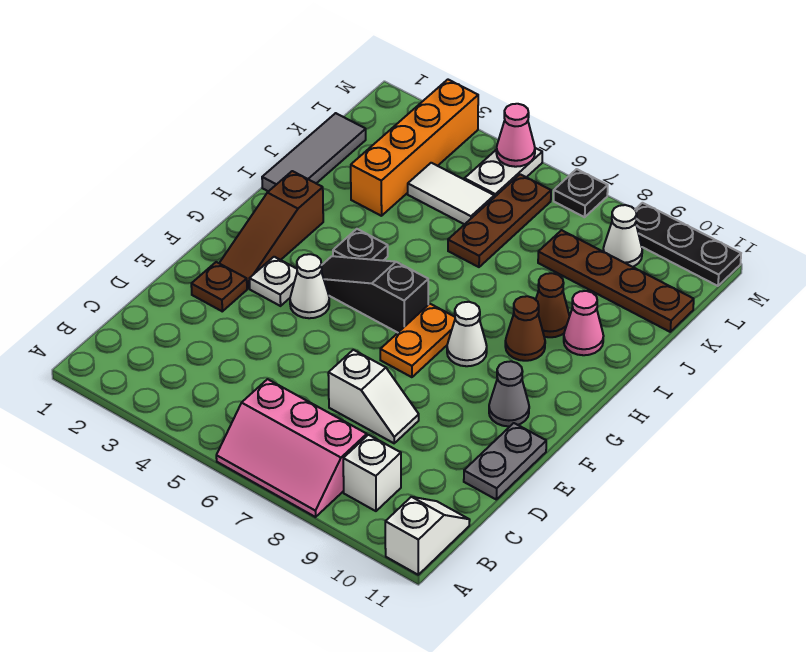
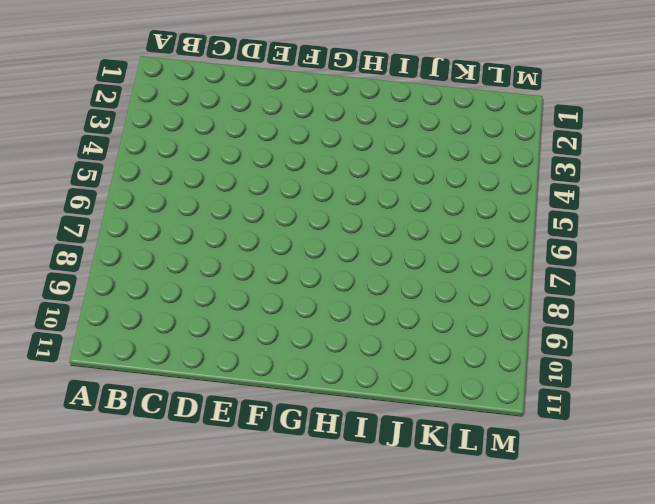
none -> pink 2x3 slope [216,379,367,517]
none -> white 1x2 slope [385,497,470,575]
none -> white 1x1 brick [343,435,401,511]

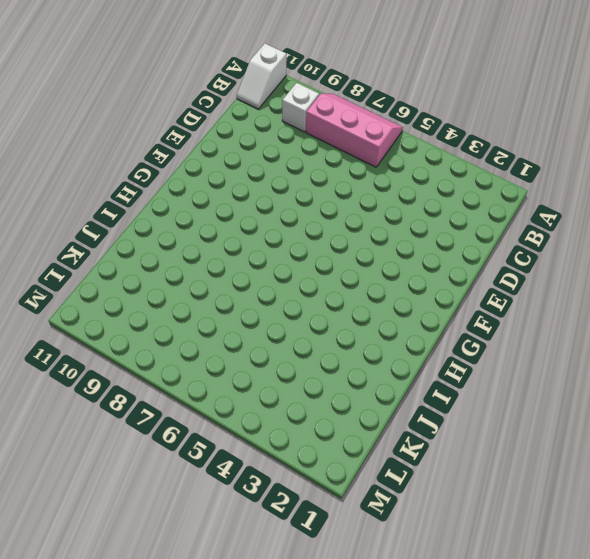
none -> white 1x2 slope [328,350,419,443]
none -> grey 1x2 plate [464,423,546,499]
none -> brown 1x1 plate [191,262,247,311]

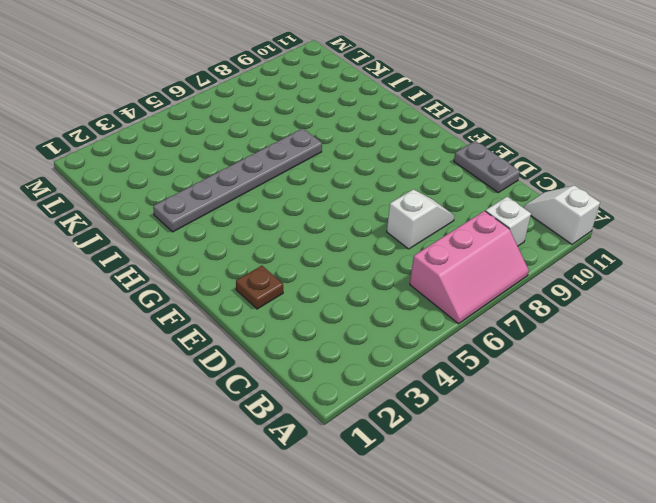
grey 1x6 plate [153,129,322,232] -> none
none -> brown 1x3 slope [219,171,323,288]
none -> white 1x1 plate [250,257,297,306]
none -> white 1x1 cone [290,254,329,318]

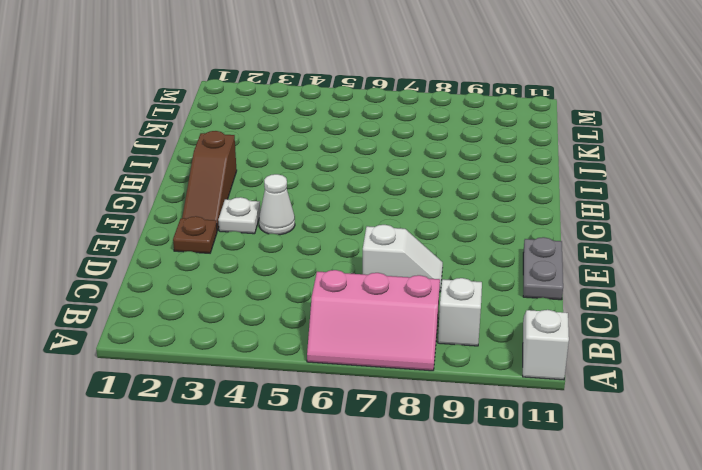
none -> orange 1x2 plate [380,304,455,377]
none -> grey 1x1 cone [489,361,529,426]
none -> black 1x3 slope [321,256,428,333]

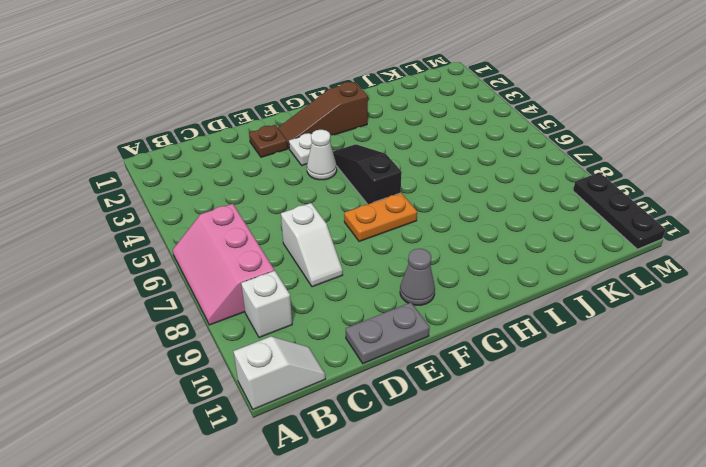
none -> white 1x1 cone [447,302,487,366]
none -> black 1x1 plate [333,229,388,260]
none -> brown 1x1 cone [505,296,545,361]

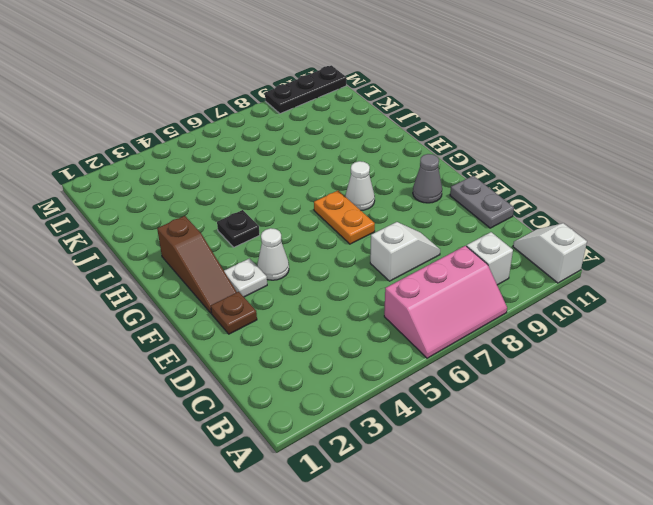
none -> black 1x3 slope [321,256,428,333]
none -> brown 1x1 cone [505,296,545,361]
none -> grey 1x3 tile [262,113,366,192]

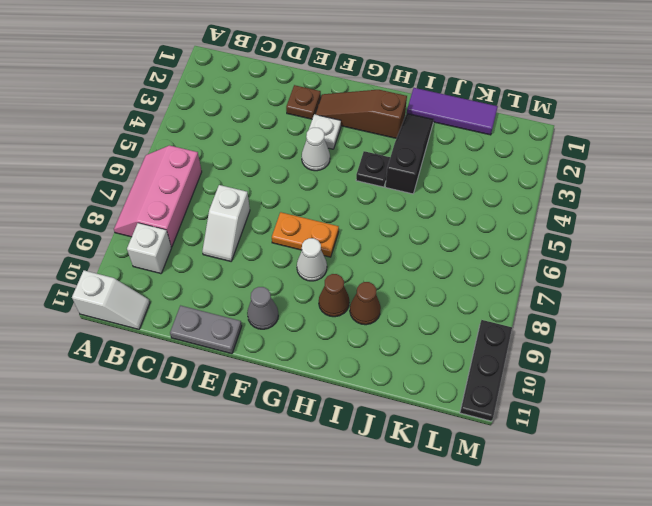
purple 1x3 tile [407,88,498,135] -> grey 1x3 tile [262,113,366,192]
black 1x3 slope [385,113,433,194] -> black 1x3 slope moved to [321,256,428,333]
none -> pink 1x1 cone [564,291,603,355]
none -> orange 1x4 brick [351,80,478,216]
none -> brown 1x3 plate [448,174,551,267]

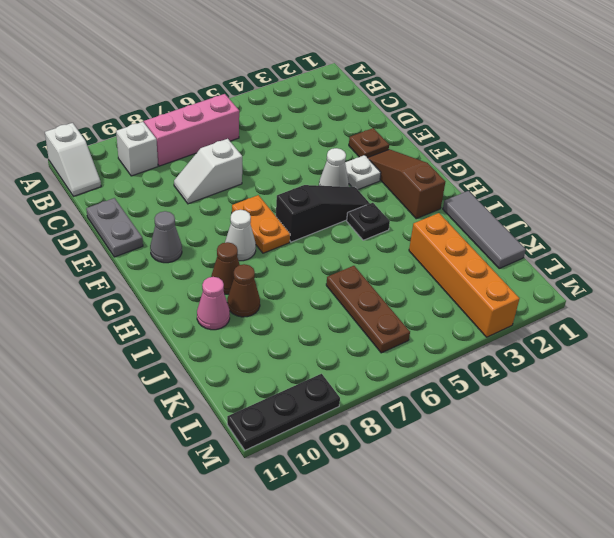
none -> white 1x2 tile [408,163,494,225]
none -> brown 1x4 plate [538,230,694,332]
none -> white 1x2 plate [465,148,542,197]

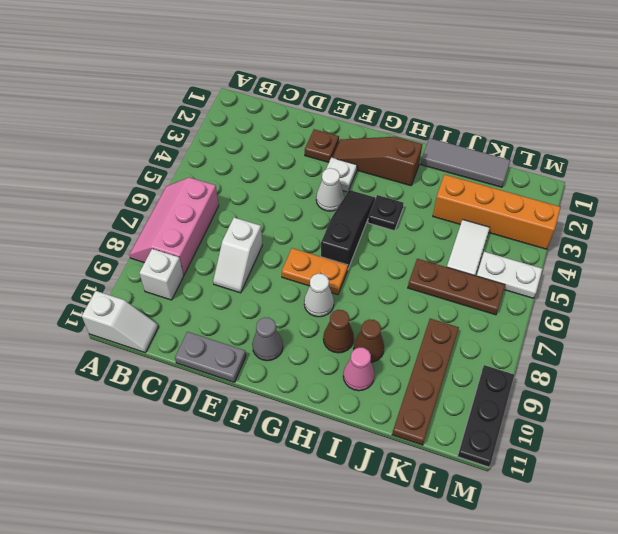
none -> white 1x1 cone [603,205,642,267]
none -> black 1x1 plate [554,169,608,217]
none -> pink 1x1 cone [496,104,535,167]

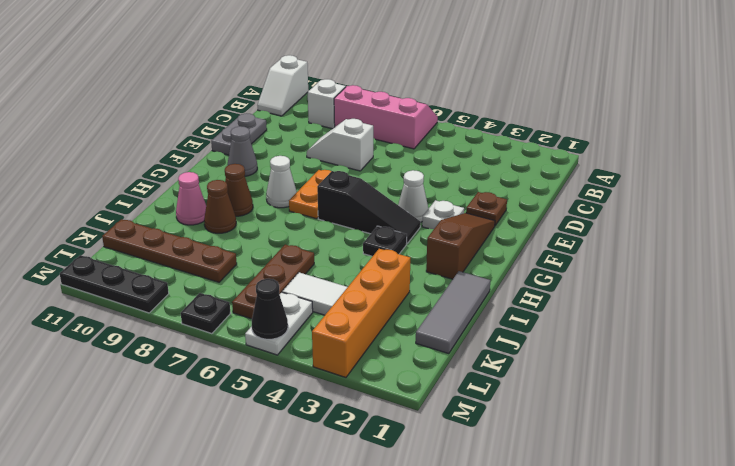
black 1x1 cone [252,279,288,339] -> pink 1x1 cone [496,104,535,167]
none -> white 1x1 cone [603,205,642,267]

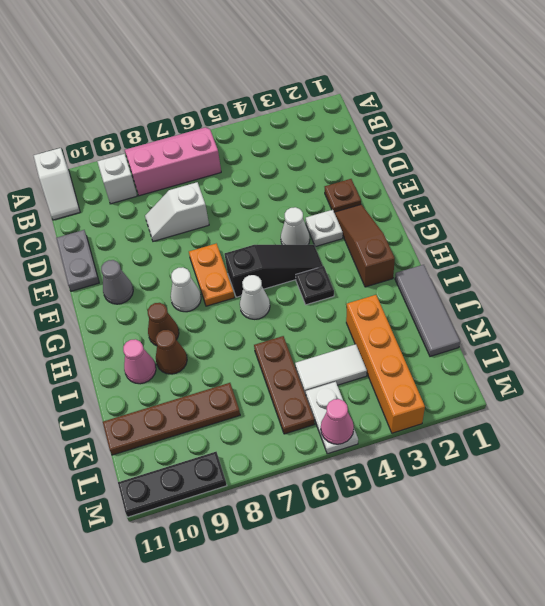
white 1x1 cone [240,275,270,319] -> white 1x1 cone moved to [603,205,642,267]
none -> black 1x1 plate [554,169,608,217]

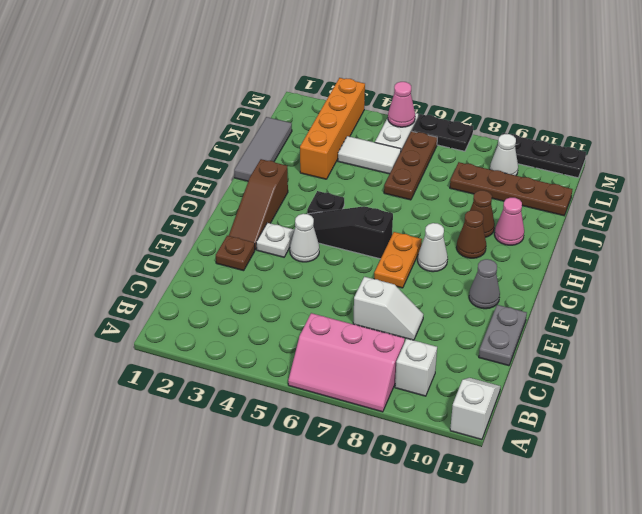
black 1x2 plate [412,114,473,151] -> black 1x1 plate [554,169,608,217]

